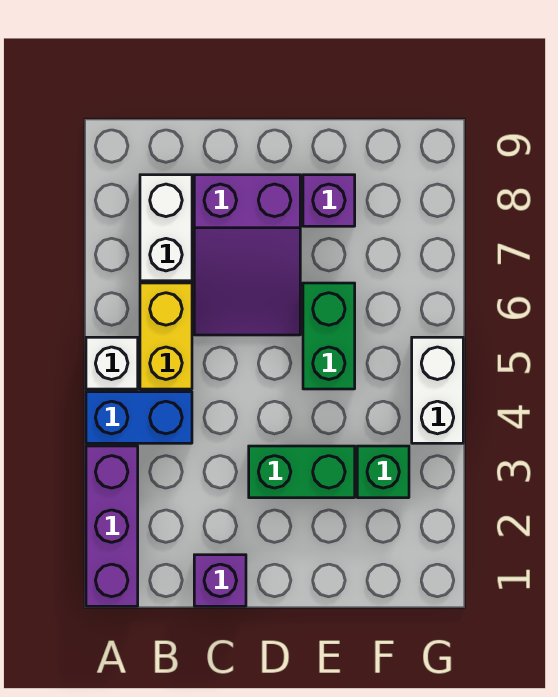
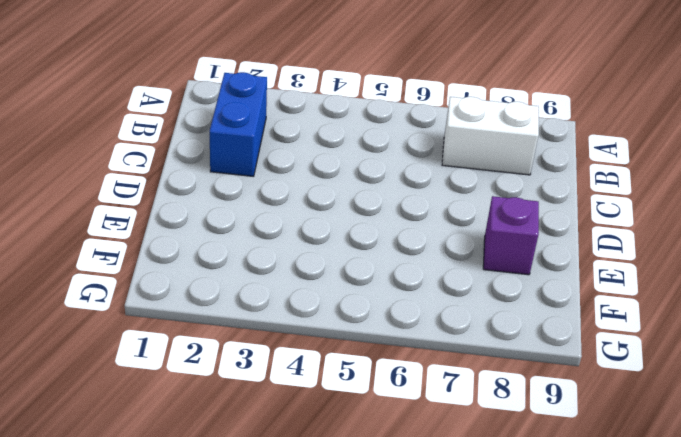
blue 1x2 brick [210,72,267,177] -> blue 1x2 brick moved to [86,392,192,443]
none -> purple 1x3 brick [86,446,138,606]
none -> white 1x1 brick [86,337,138,389]
none -> yellow 1x2 brick [140,283,192,389]

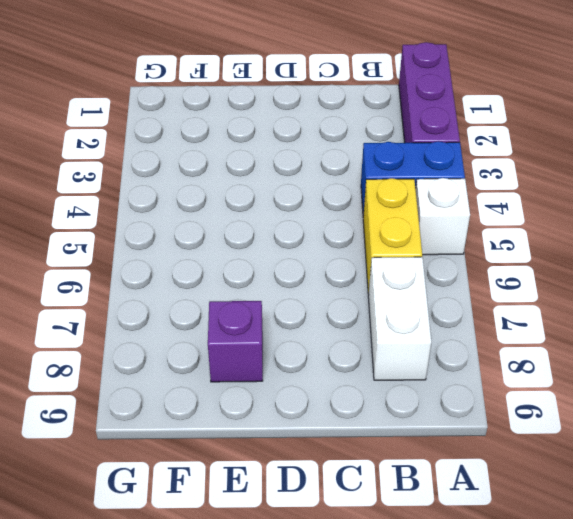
none -> purple 1x1 brick [194,555,246,606]
none -> purple 2x3 slope [194,175,300,335]
none -> green 1x2 brick [249,446,355,498]

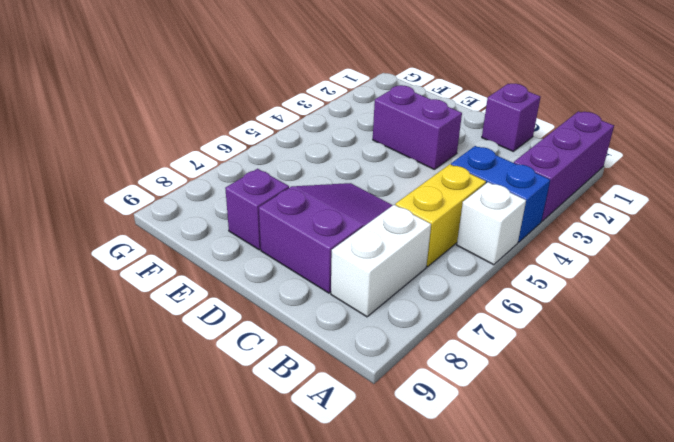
purple 1x2 brick [373,85,462,170] -> green 1x2 brick [249,446,355,498]
none -> green 1x2 brick [303,283,355,389]
none -> green 1x1 brick [357,446,409,498]
none -> white 1x2 brick [412,337,463,443]

